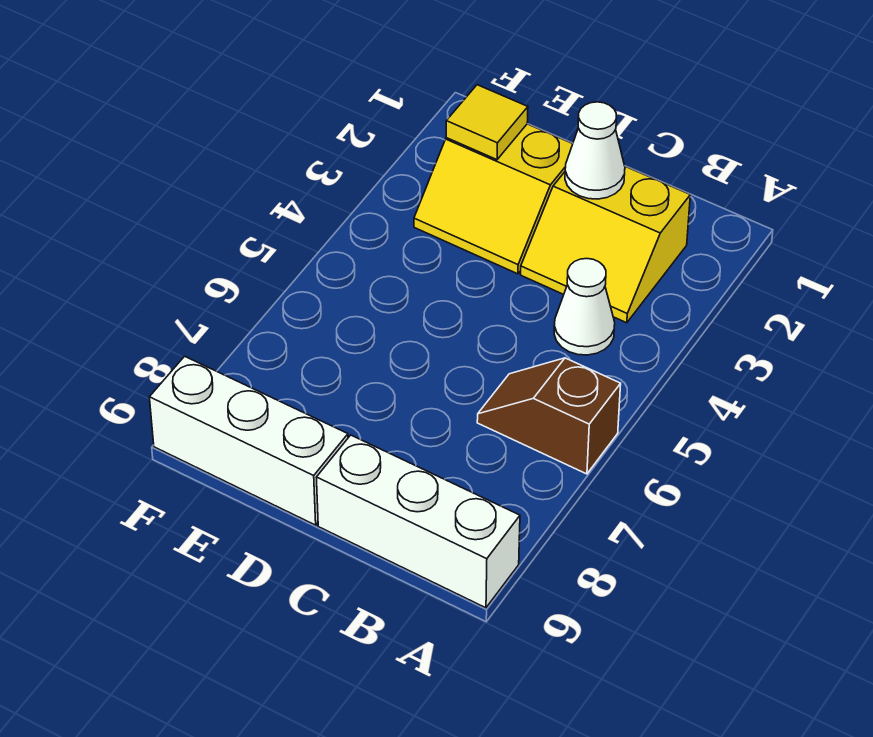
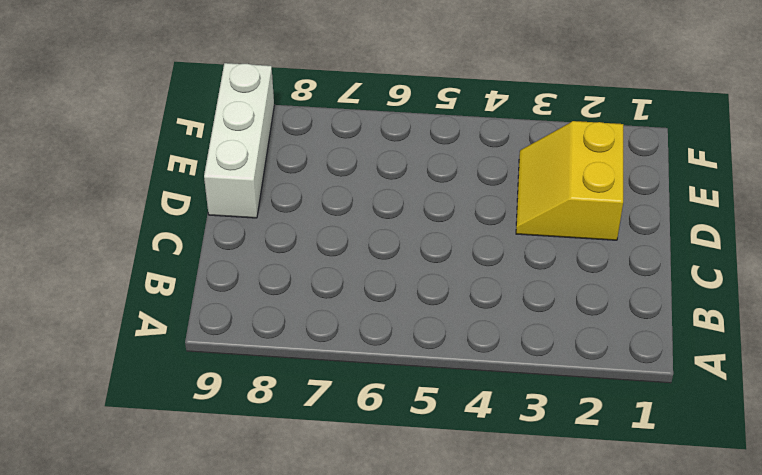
none -> brown 1x2 slope [477,358,621,474]
none -> white 1x3 brick [316,435,520,608]

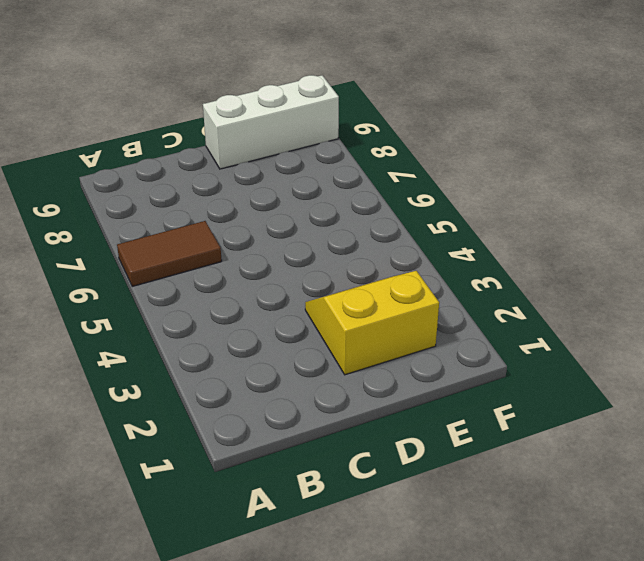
brown 1x2 tile [117,221,222,286] -> brown 1x2 slope [477,358,621,474]
none -> white 1x3 brick [316,435,520,608]
none -> yellow 2x2 slope [521,166,690,323]

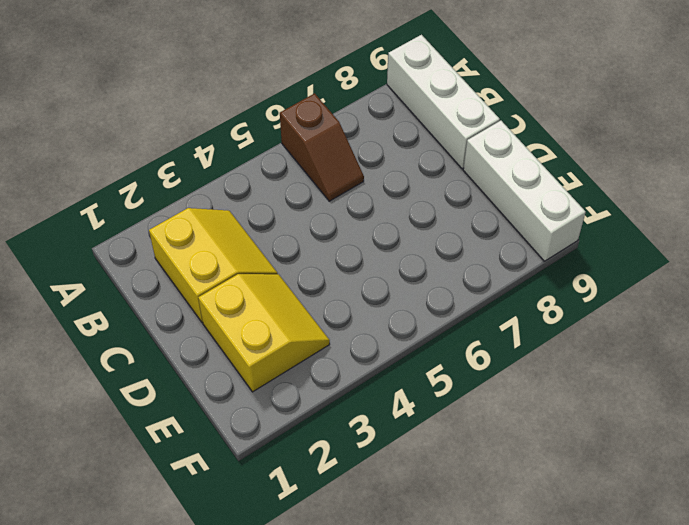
none -> white 1x1 cone [554,259,615,355]
none -> white 1x1 cone [565,102,625,199]

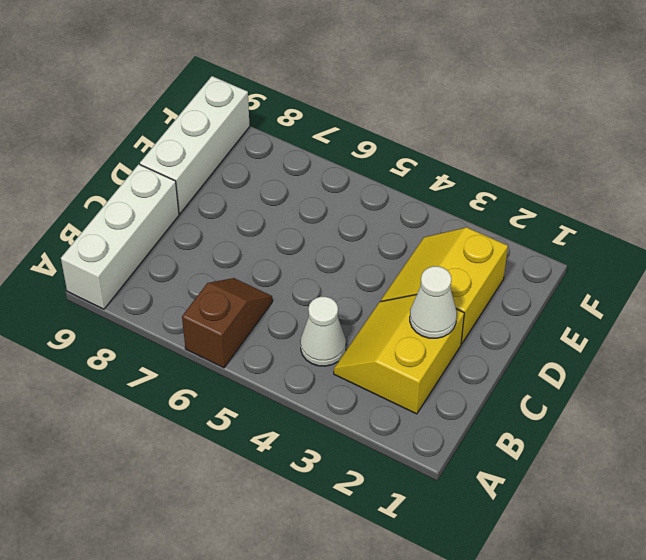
none -> yellow 1x1 tile [446,85,528,160]

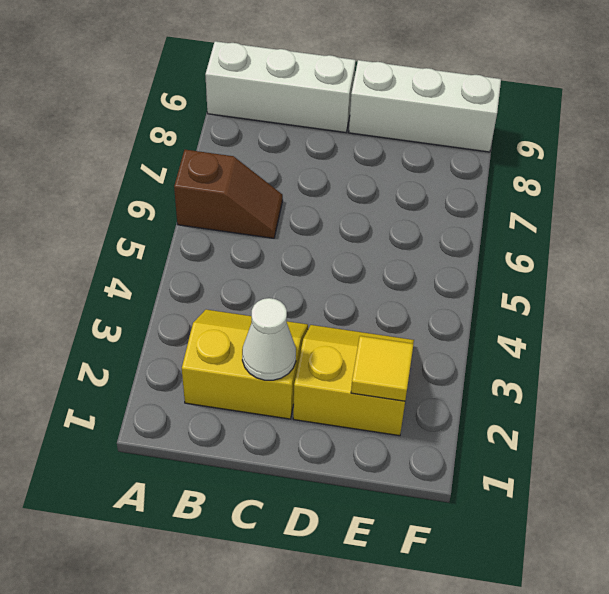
none -> white 1x1 cone [554,259,615,355]

